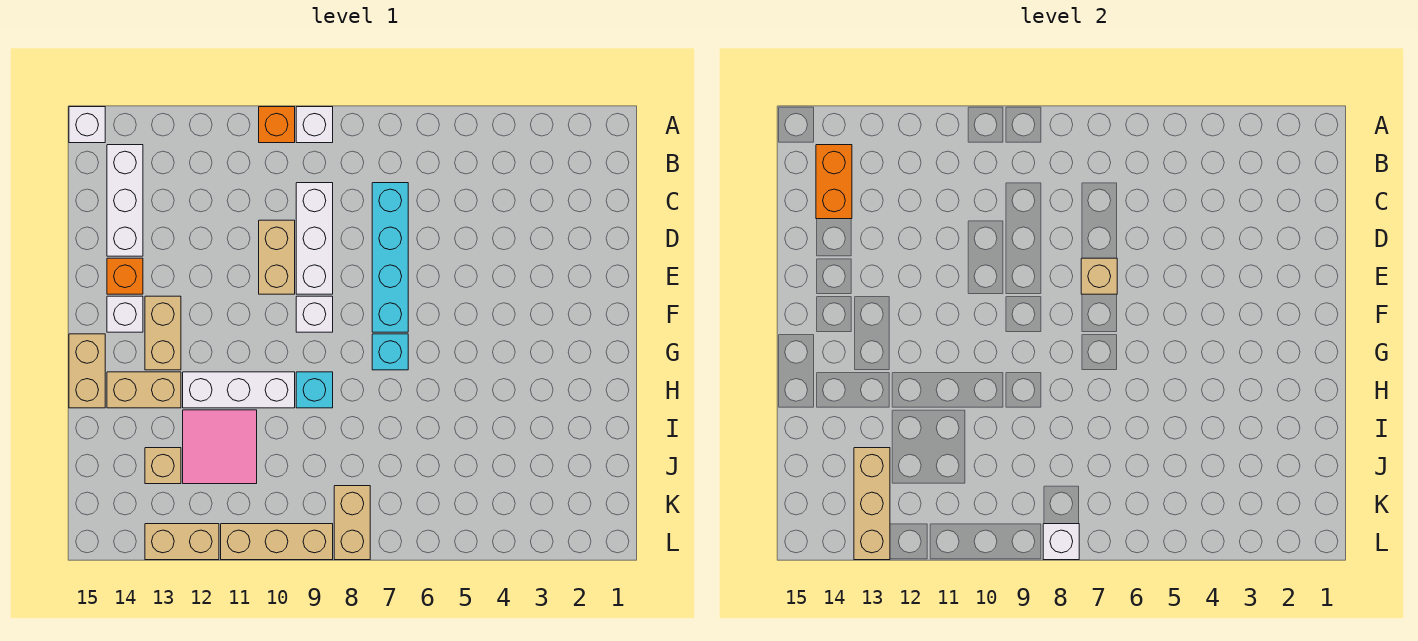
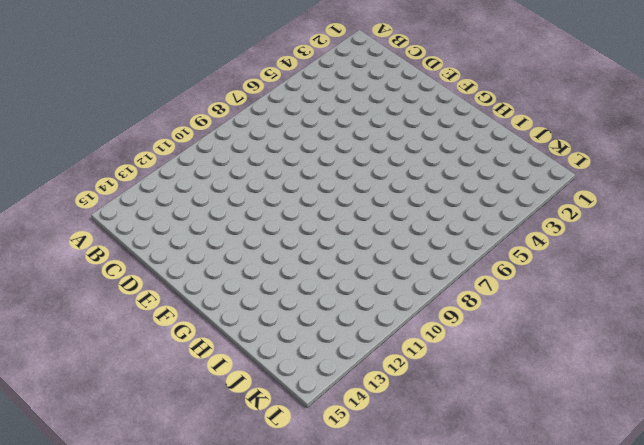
none -> white 1x1 brick [296,107,333,143]
none -> orange 1x1 brick [259,107,295,143]
none -> white 1x1 brick [69,107,105,143]

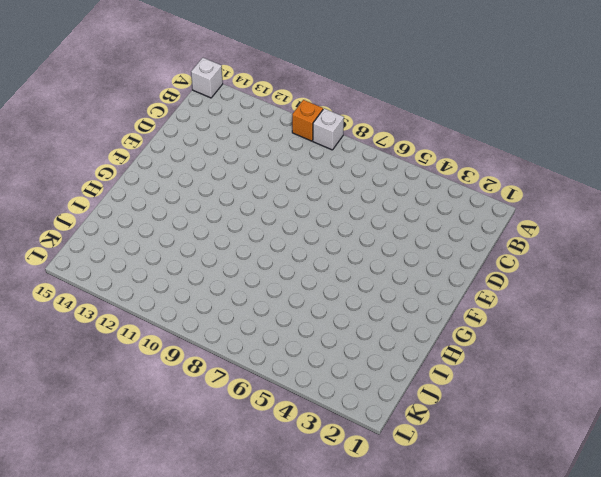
none -> white 1x3 brick [107,145,143,256]
none -> cyan 1x4 brick [372,183,408,332]
none -> white 1x3 brick [296,183,333,294]

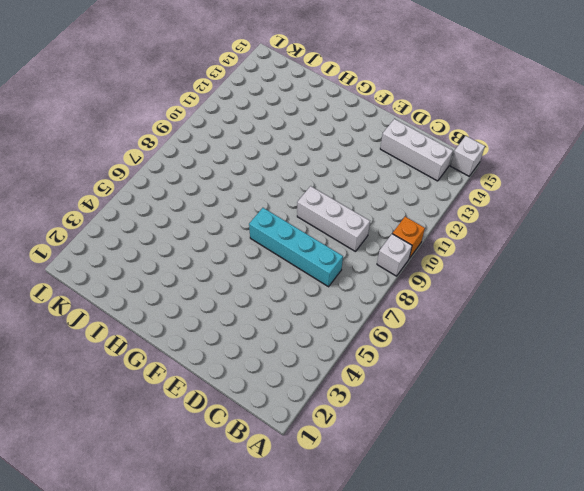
none -> tan 1x2 brick [259,220,295,294]
none -> orange 1x1 brick [107,258,143,294]
none -> white 1x1 brick [296,296,333,332]

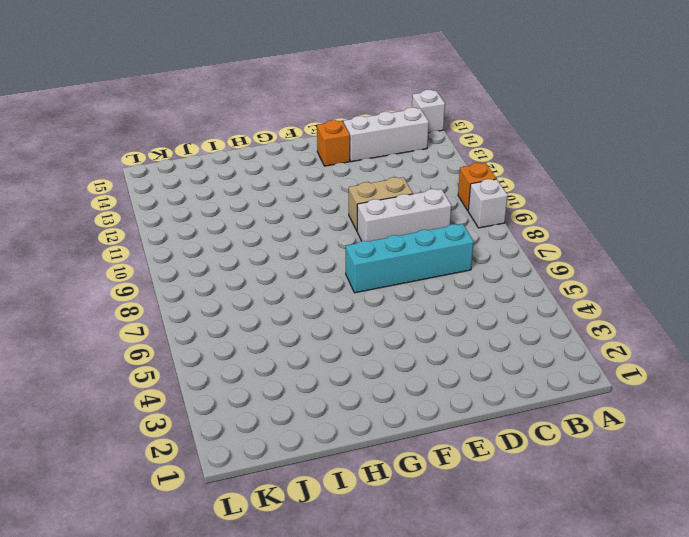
none -> white 1x1 brick [296,296,333,332]
none -> tan 1x2 brick [145,296,181,370]
none -> white 1x1 brick [107,296,143,332]

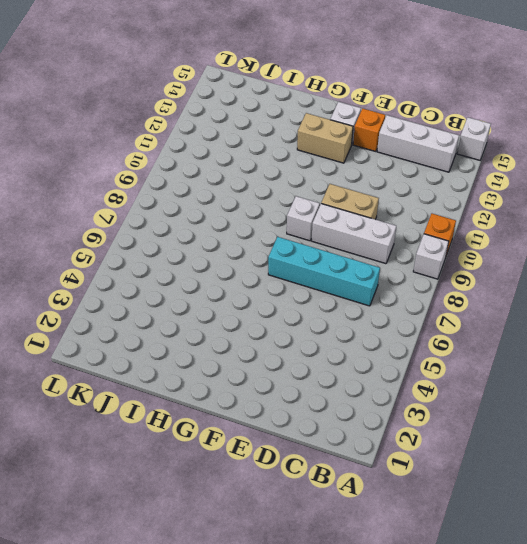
none -> cyan 1x1 brick [372,334,408,370]
none -> tan 1x2 brick [69,334,105,408]
none -> cyan 1x1 brick [296,372,333,408]

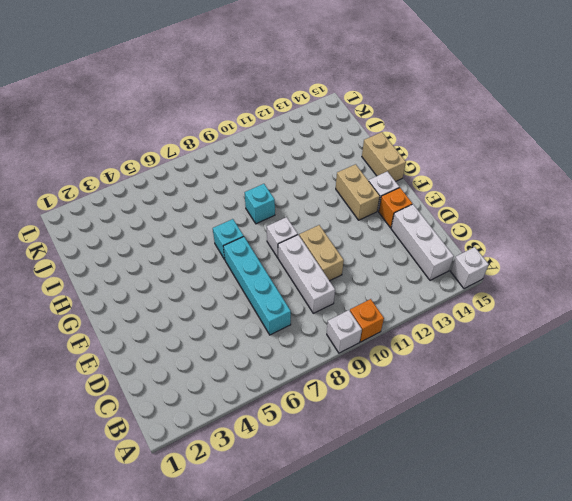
none -> white 1x3 brick [183,372,295,408]
none -> tan 1x2 brick [107,372,181,408]
none -> pink 2x2 tile [183,410,257,484]

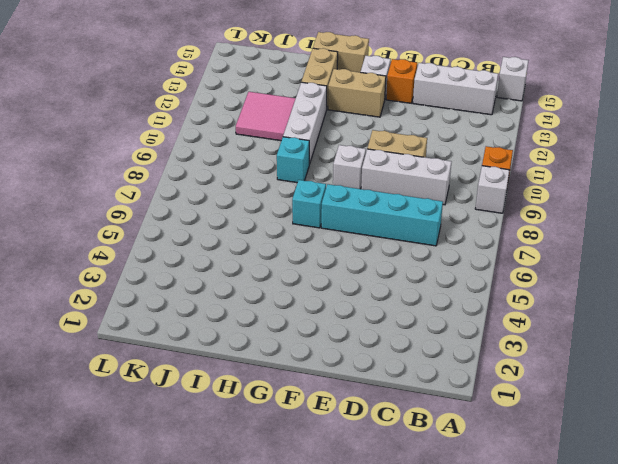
none -> tan 1x1 brick [145,448,181,484]
none -> tan 1x2 brick [334,486,370,560]
none -> tan 1x3 brick [221,524,333,560]

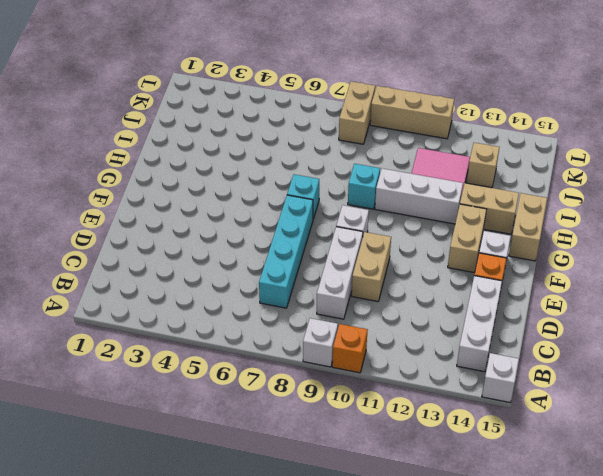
none -> tan 1x2 brick [145,524,219,560]
none -> orange 1x2 brick [816,145,852,219]
none -> tan 1x1 brick [1081,258,1117,294]

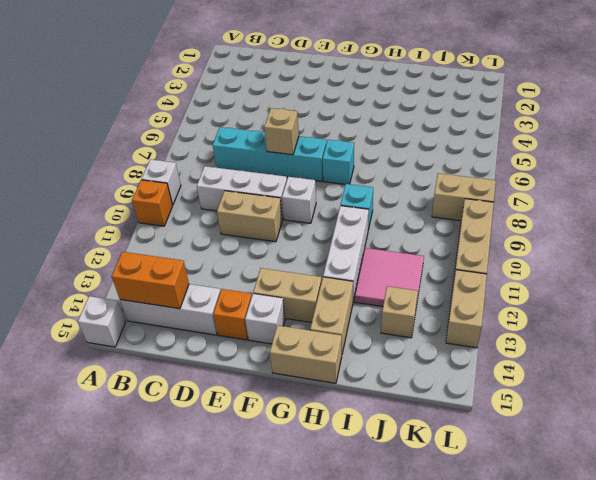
none -> tan 1x3 brick [854,448,890,560]
none -> white 1x1 brick [1043,524,1079,560]

